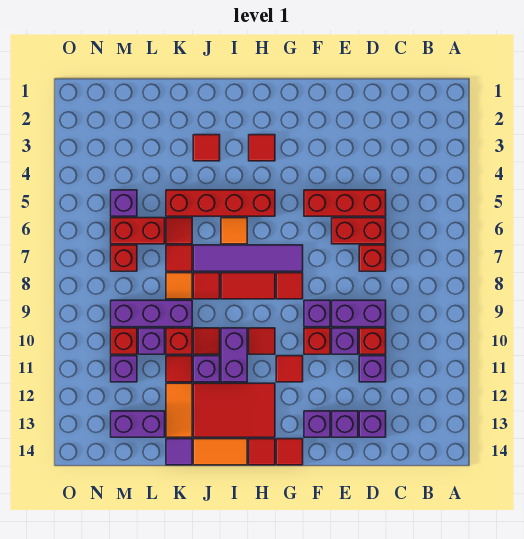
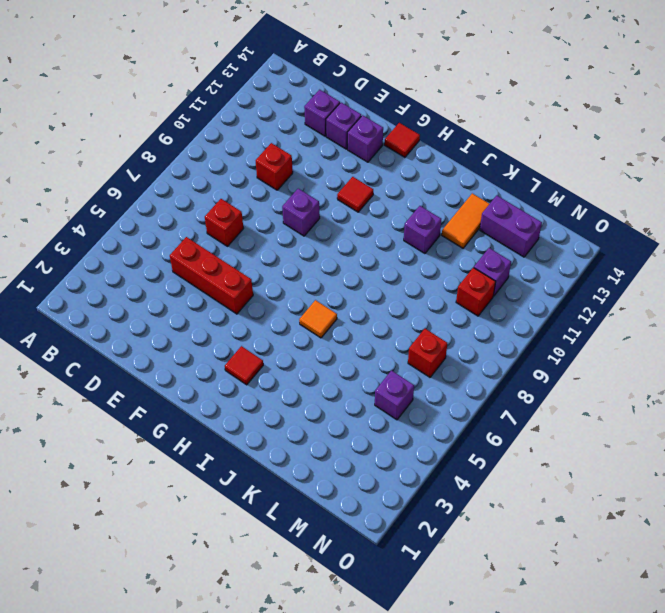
none -> red 1x2 brick [332,218,386,244]
none -> purple 1x2 brick [332,300,386,327]
none -> purple 1x1 brick [359,356,386,382]
none -> purple 1x1 brick [332,328,358,354]

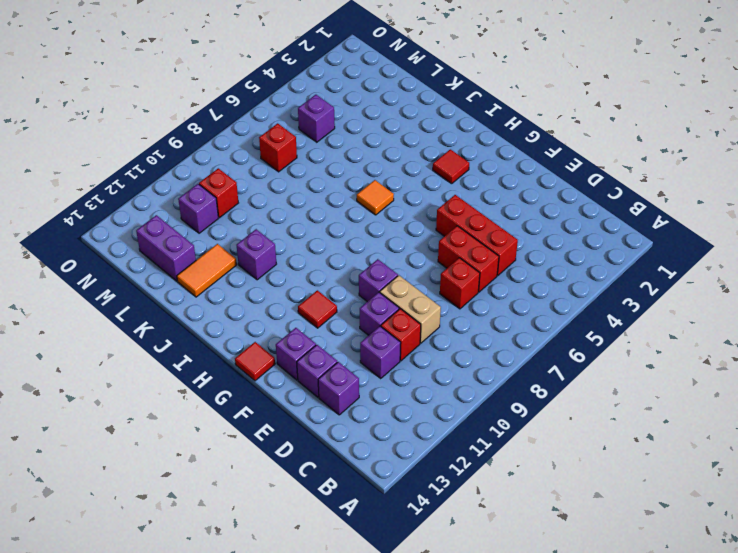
tan 1x2 brick [380,275,441,343] -> purple 1x2 brick [332,300,386,327]
none -> red 1x1 brick [304,328,330,354]
none -> purple 1x4 tile [193,245,303,271]
none -> red 1x1 tile [276,273,303,299]
none -> red 1x4 brick [166,190,275,216]

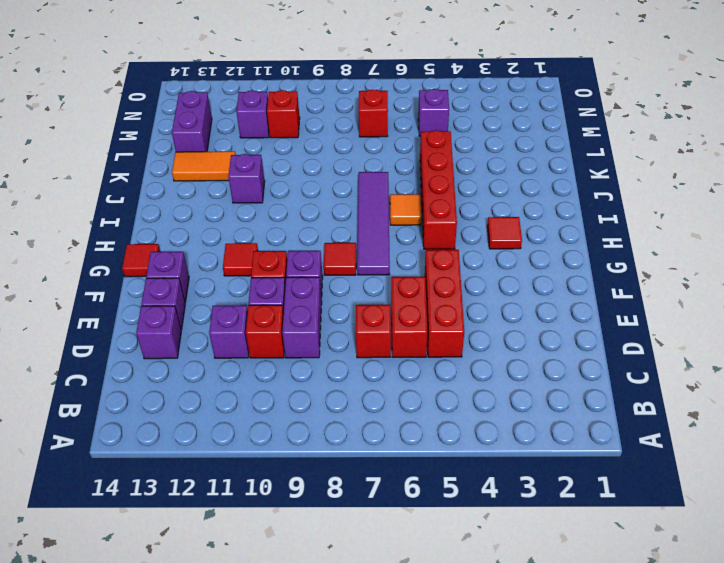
none -> red 1x2 tile [221,273,275,299]
none -> red 1x1 tile [249,328,275,354]
none -> red 2x3 tile [193,383,275,437]
none -> red 1x1 tile [249,439,275,465]

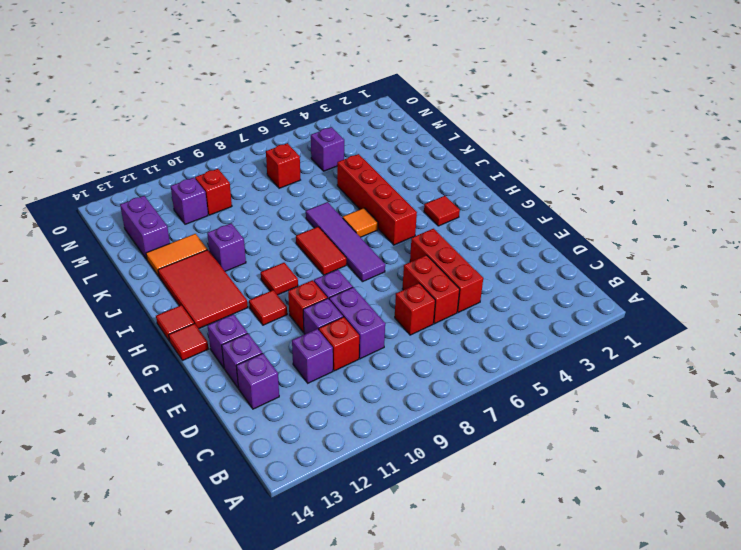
none -> red 1x1 tile [276,273,303,299]
none -> purple 1x2 brick [221,328,247,382]
none -> orange 1x2 tile [193,439,247,465]
none -> red 1x1 tile [193,135,220,161]

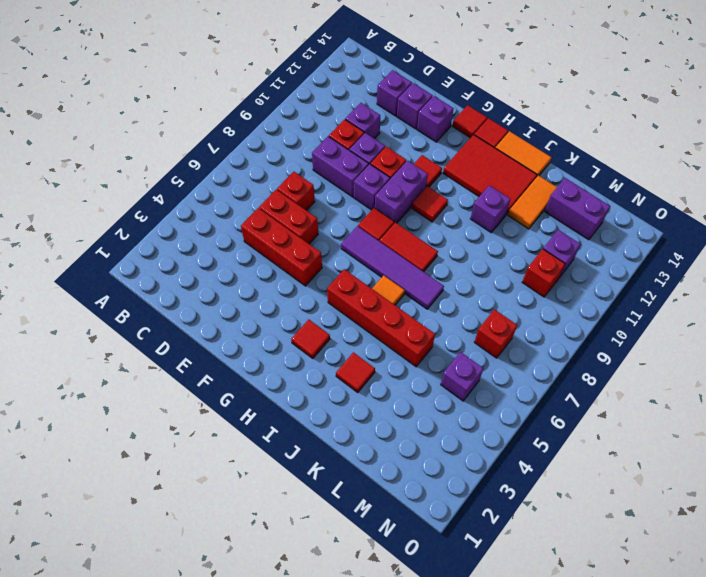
purple 1x2 brick [375,161,428,223] -> purple 1x2 brick moved to [221,328,247,382]
none -> red 1x1 tile [193,273,220,299]
none -> red 1x1 tile [193,328,220,354]
none -> red 1x1 tile [166,218,192,244]
none -> red 1x1 tile [166,245,192,271]

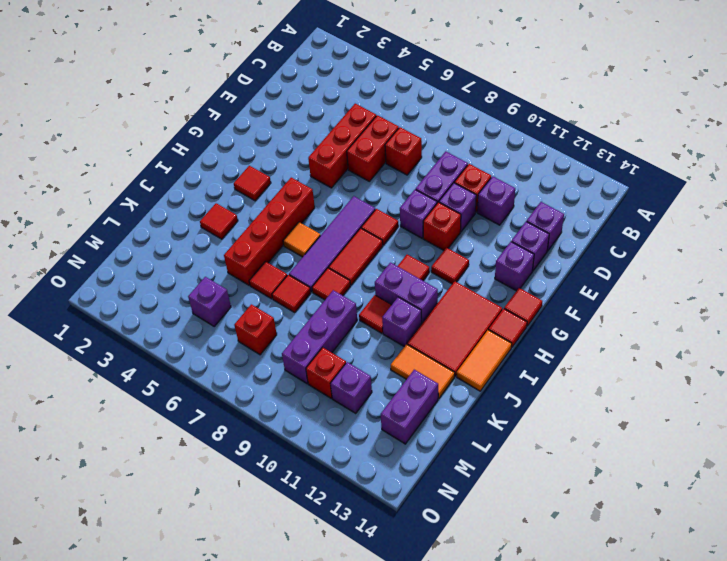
none -> orange 1x1 tile [166,273,192,299]
none -> red 1x1 brick [166,328,192,354]
none -> red 1x1 tile [166,356,192,382]
none -> purple 1x1 tile [166,439,192,465]

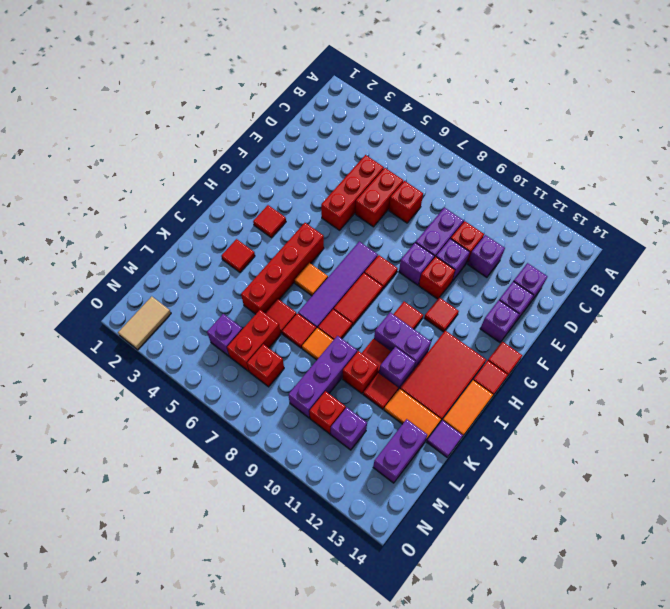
tan 1x2 tile [118,296,171,350] -> none
none -> purple 1x1 brick [138,328,165,354]

